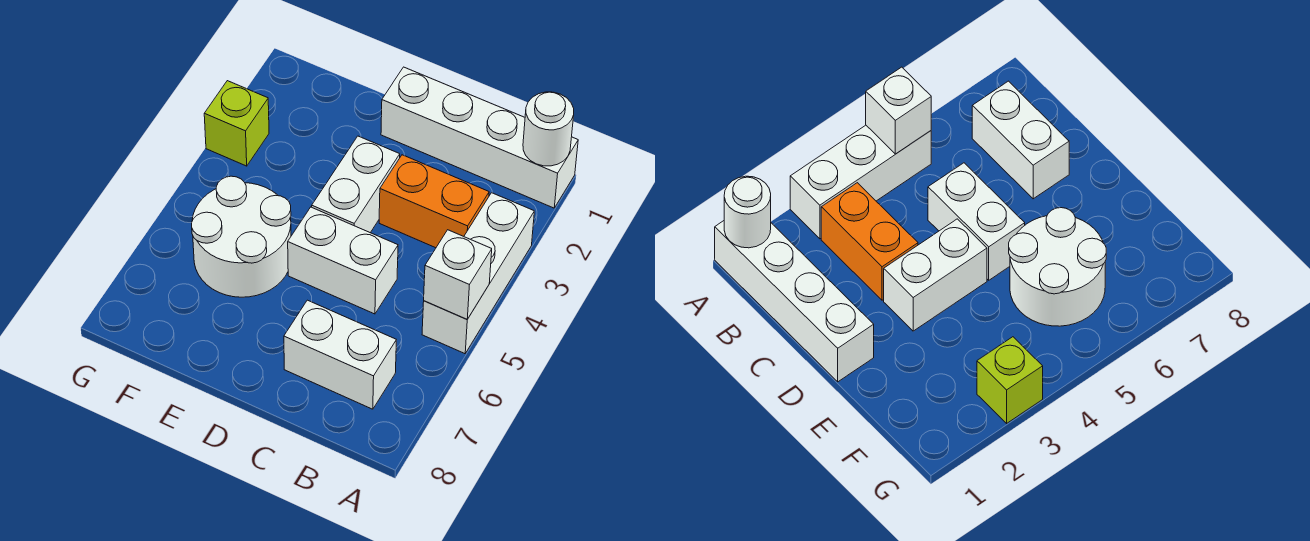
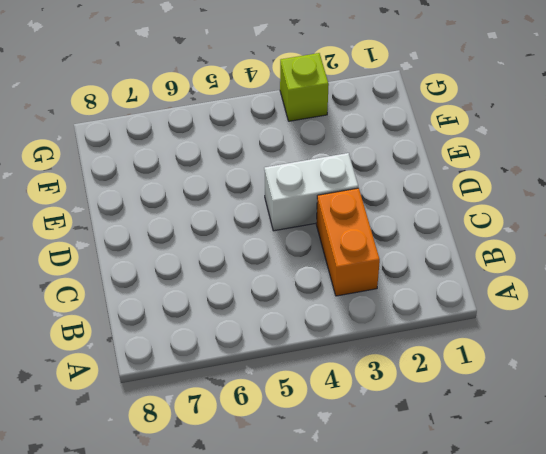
none -> white 1x4 brick [381,67,578,208]
none -> white 1x3 brick [422,193,534,354]

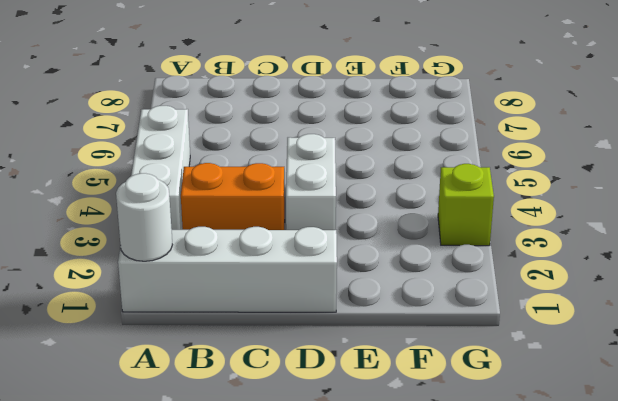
none -> white 1x2 brick [284,300,396,409]
none -> white 1x2 brick [288,207,398,314]

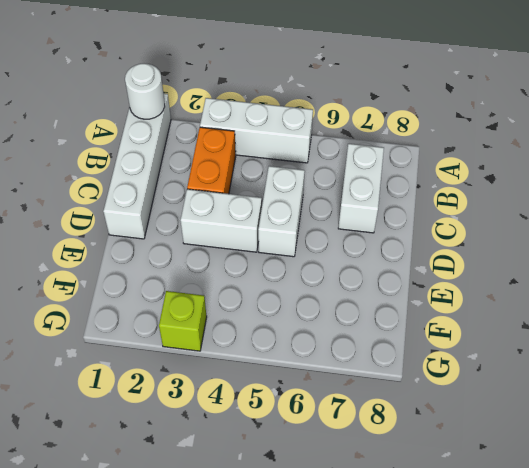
none -> white 2x2 round brick [192,176,291,297]
none -> white 1x1 brick [424,230,492,319]

